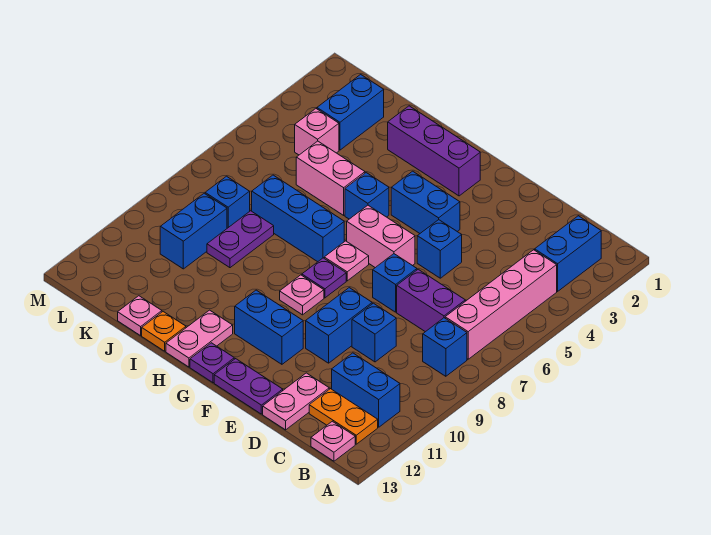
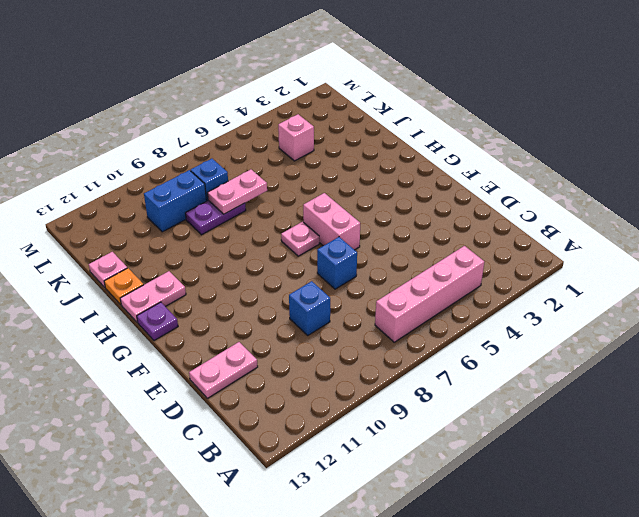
pink 1x2 plate [208,169,267,214] -> none
none -> blue 1x2 brick [535,216,601,291]
none -> blue 1x1 brick [423,318,467,376]
none -> blue 1x2 brick [332,353,400,427]
none -> orange 1x2 plate [309,389,378,444]

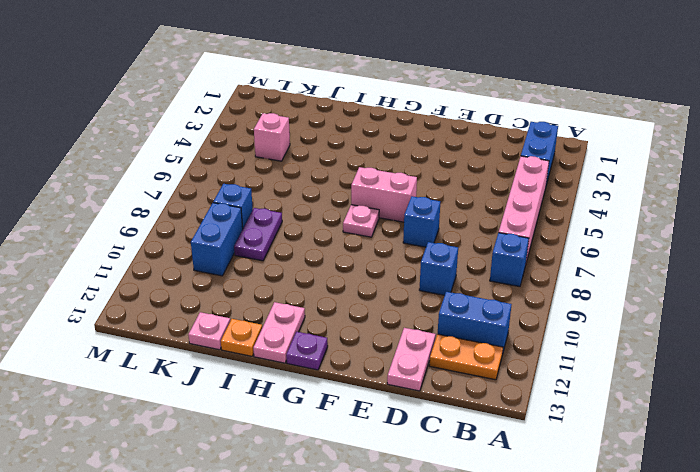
none -> pink 1x1 plate [311,421,355,461]
none -> purple 1x2 brick [397,269,465,332]
none -> blue 1x1 brick [417,220,462,278]
none -> blue 1x2 brick [306,288,372,363]

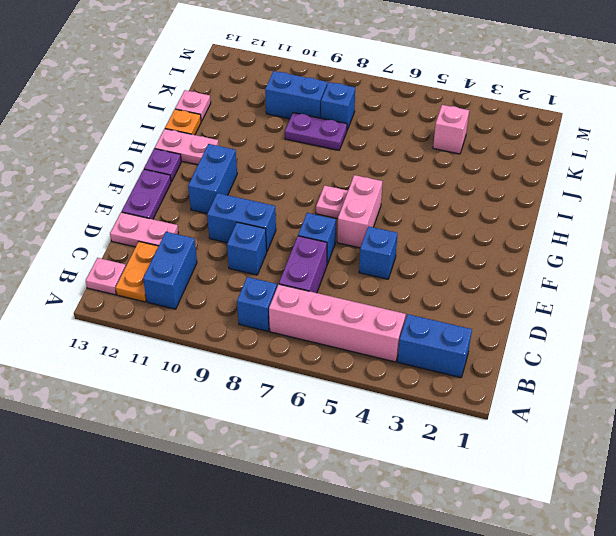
none -> blue 1x2 brick [391,171,460,233]
none -> purple 1x3 brick [388,106,480,196]
none -> purple 1x1 plate [302,258,346,298]
none -> pink 1x1 plate [280,275,324,315]

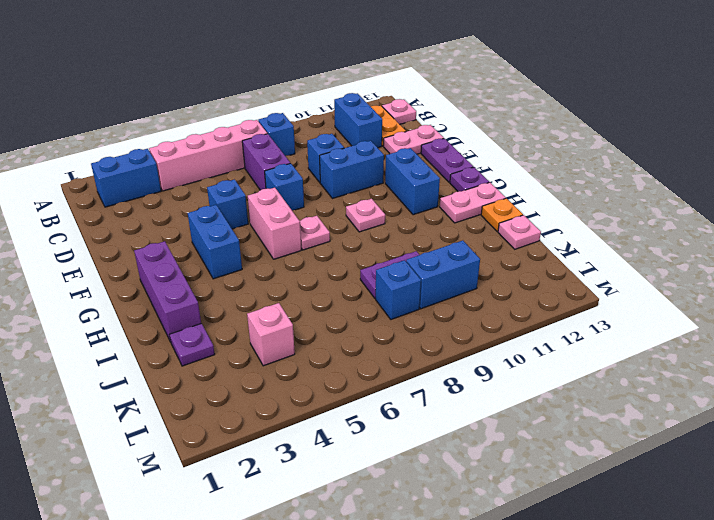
purple 1x1 plate [170,323,215,366] -> purple 1x1 plate moved to [302,258,346,298]
none -> blue 1x1 brick [345,173,389,219]
none -> blue 1x3 brick [252,175,344,262]
none -> pink 1x2 brick [296,141,365,215]
none -> blue 1x2 brick [317,74,384,150]

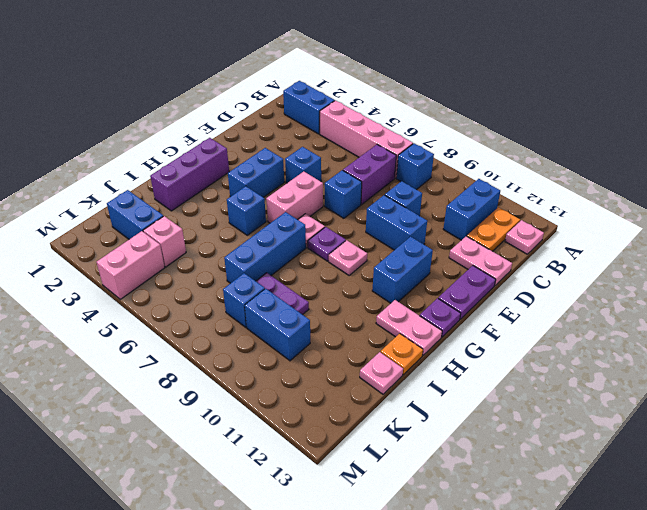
pink 1x2 brick [97,231,165,299] -> pink 1x2 brick moved to [296,141,365,215]

